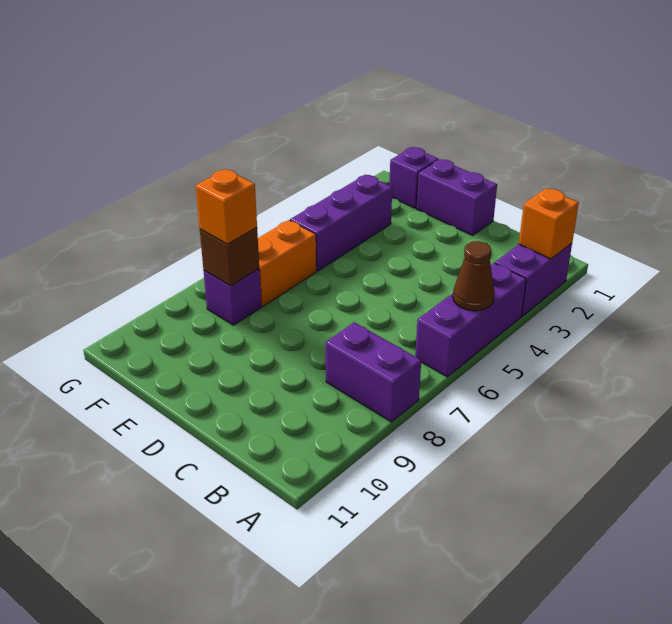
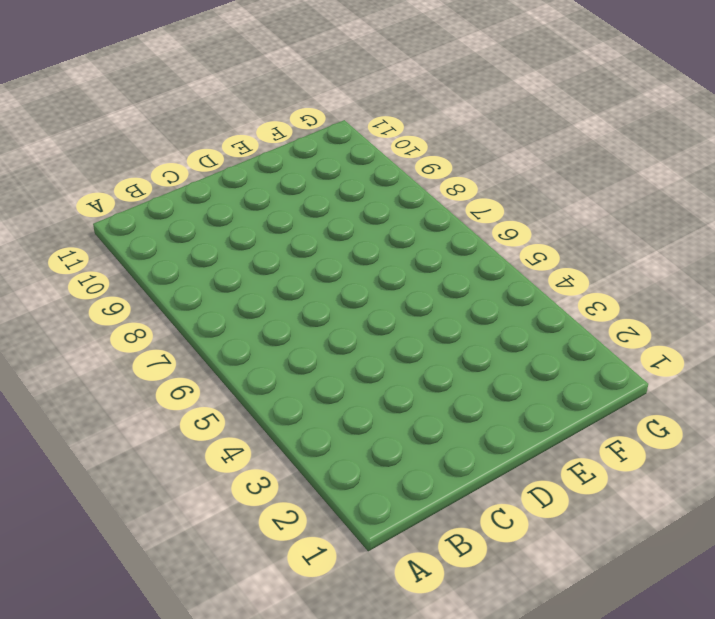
none -> purple 1x2 brick [495,243,572,316]
none -> purple 1x3 brick [415,263,526,377]
none -> purple 1x2 brick [326,322,421,422]

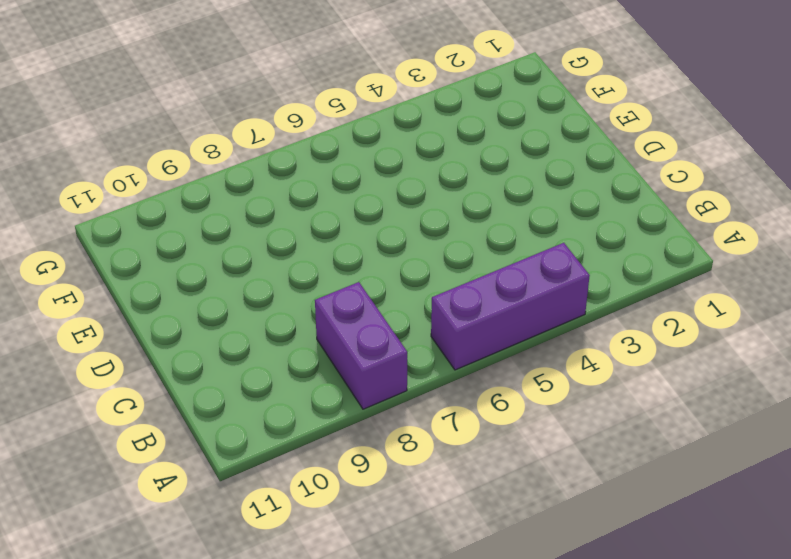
none -> purple 1x2 brick [495,243,572,316]
none -> purple 1x2 brick [416,160,497,235]
none -> purple 1x1 brick [389,147,438,208]

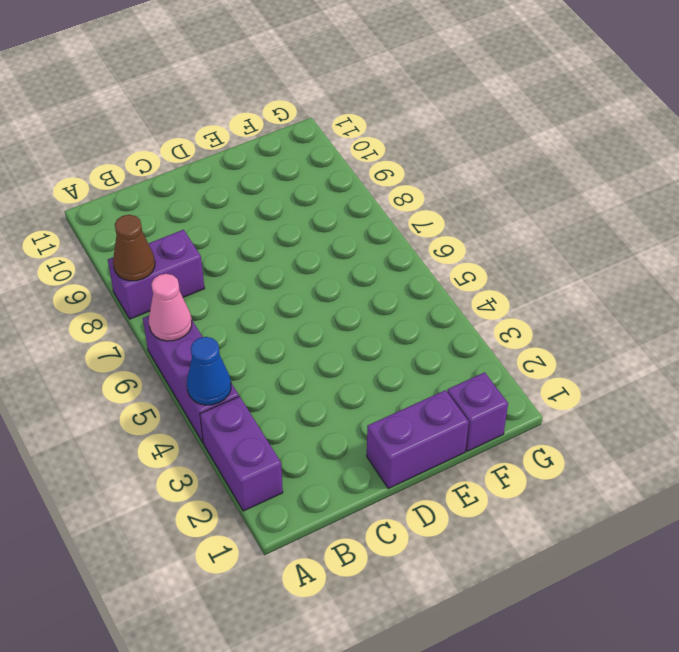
blue 1x1 cone [187,337,231,405] -> none
pink 1x1 cone [149,274,192,341] -> none
brown 1x1 cone [113,215,155,281] -> brown 1x1 cone moved to [453,241,495,311]
none -> purple 1x3 brick [290,175,392,271]
none -> orange 1x2 brick [258,220,316,306]
none -> purple 1x1 brick [204,269,261,325]

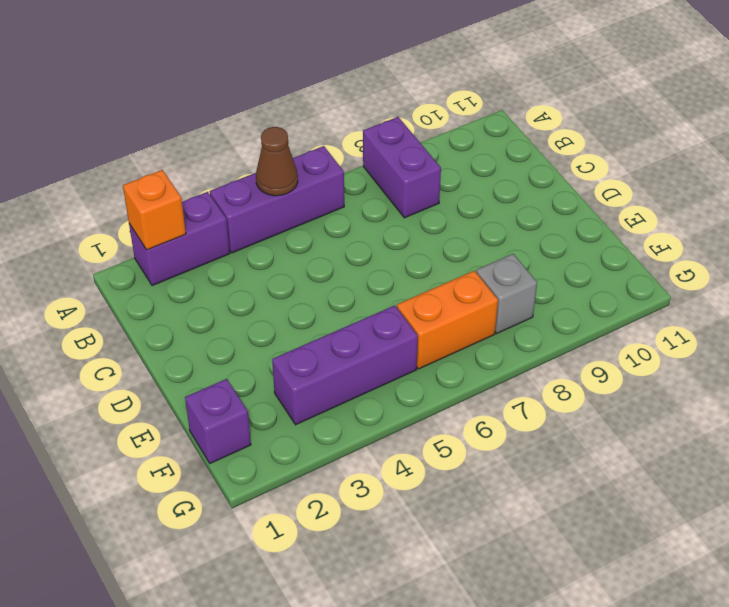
grey 1x1 brick [476,254,537,333] -> purple 1x1 brick [204,269,261,325]
none -> purple 1x2 brick [416,160,497,235]
none -> brown 1x1 brick [200,227,259,286]
none -> orange 1x1 brick [196,169,257,244]

